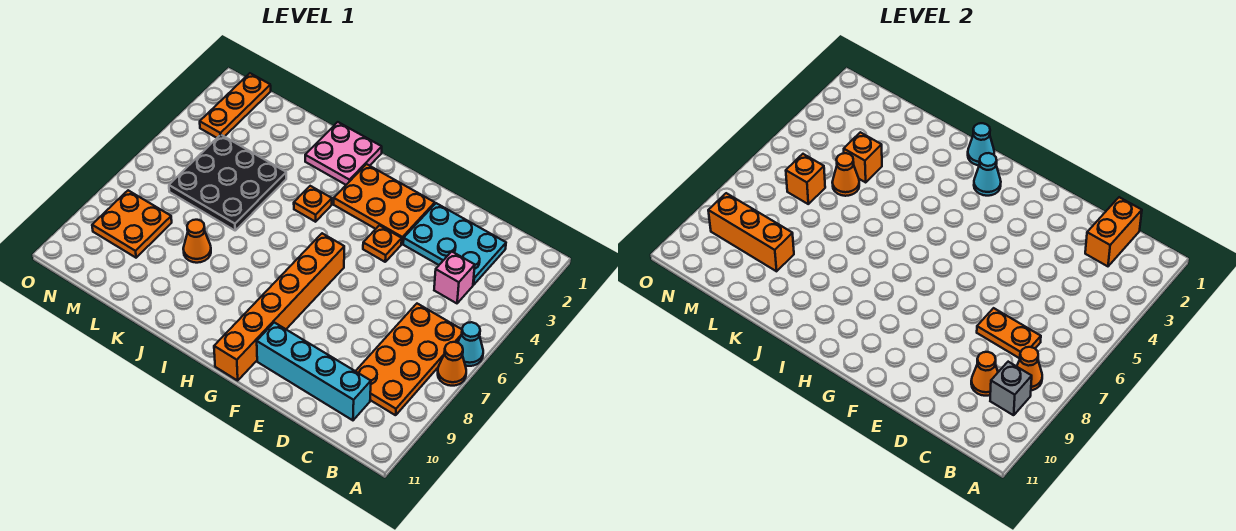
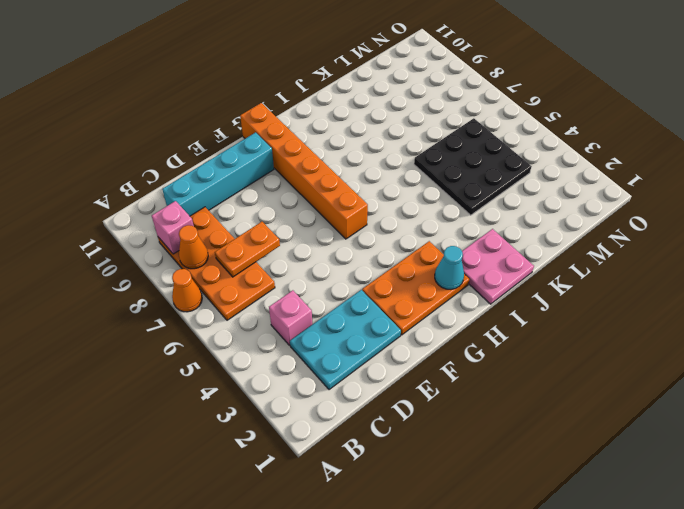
pink 1x1 brick [152,201,194,254] -> grey 1x1 brick [990,362,1032,415]
none -> cyan 1x1 cone [458,322,483,366]
none -> orange 1x1 plate [363,225,402,262]
none -> orange 1x1 plate [294,186,332,222]

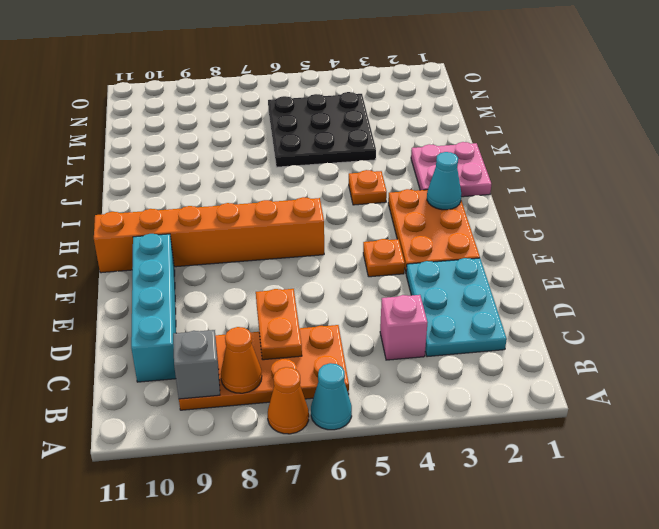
none -> orange 1x1 cone [183,220,211,263]
none -> orange 2x2 plate [92,190,172,258]
none -> orange 1x3 plate [200,73,271,138]

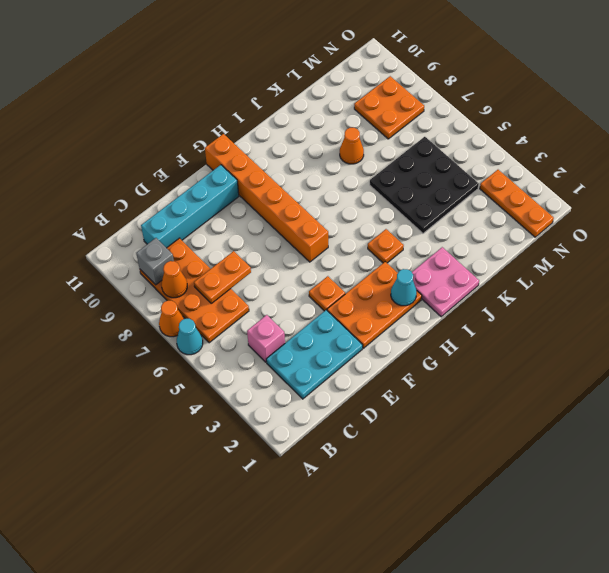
none -> orange 1x2 brick [1085,197,1142,266]
none -> orange 1x1 cone [971,352,998,396]
none -> cyan 1x1 cone [968,123,994,165]

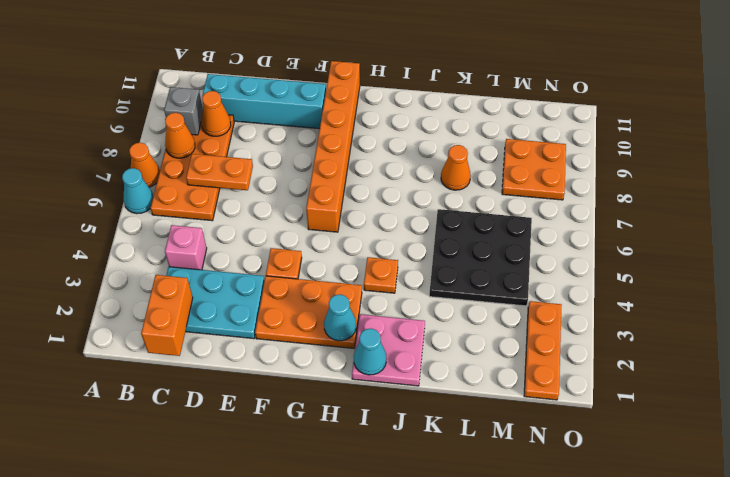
none -> orange 1x1 brick [844,132,882,182]
none -> orange 1x1 cone [832,153,859,196]
none -> orange 1x3 brick [708,193,794,271]

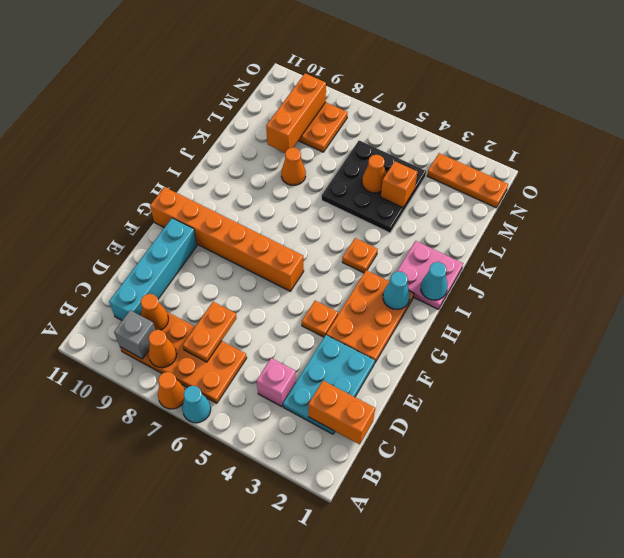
none -> orange 1x1 brick [786,154,825,204]

